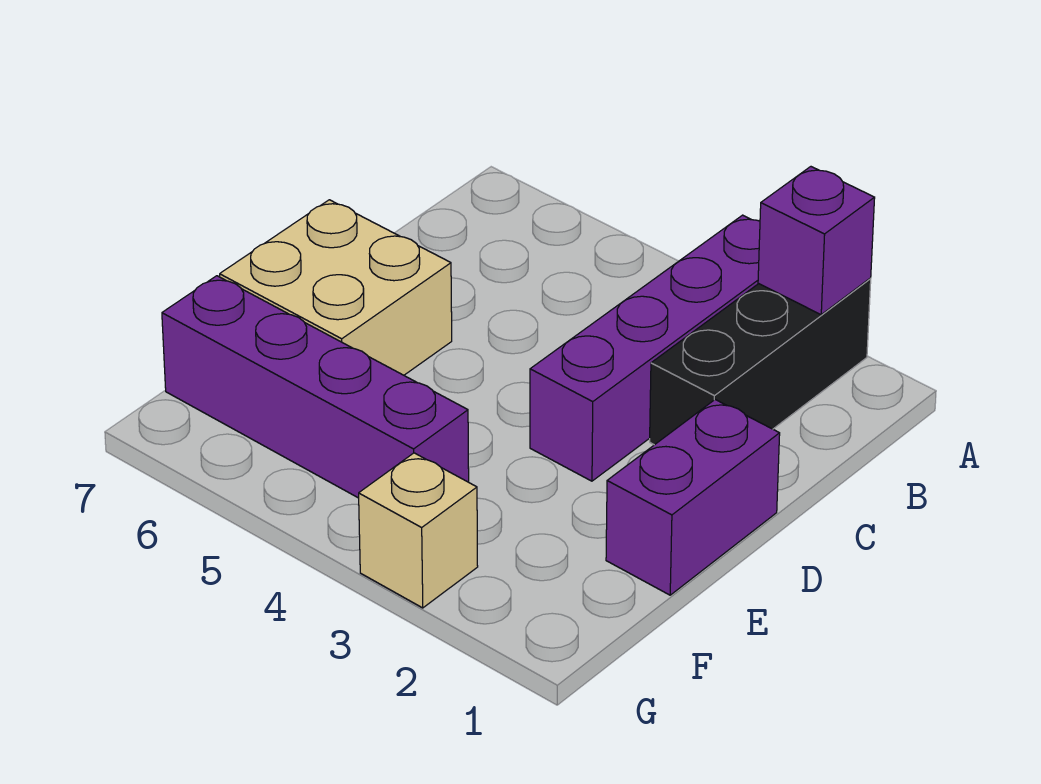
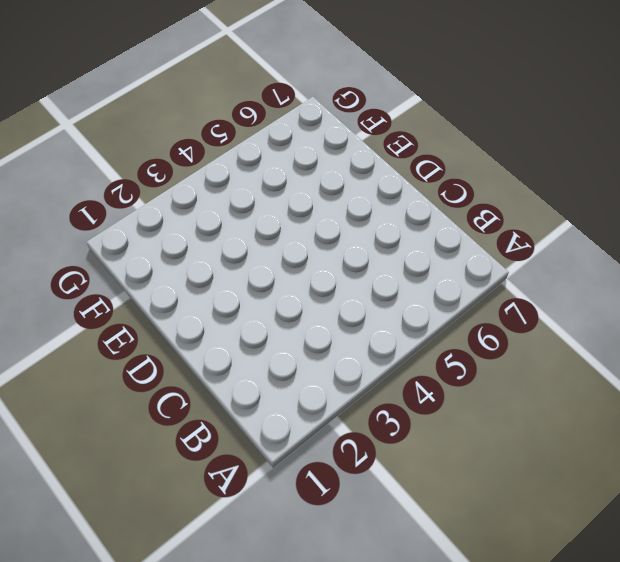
none -> black 1x3 brick [650,279,871,445]
none -> purple 1x4 brick [530,215,760,481]

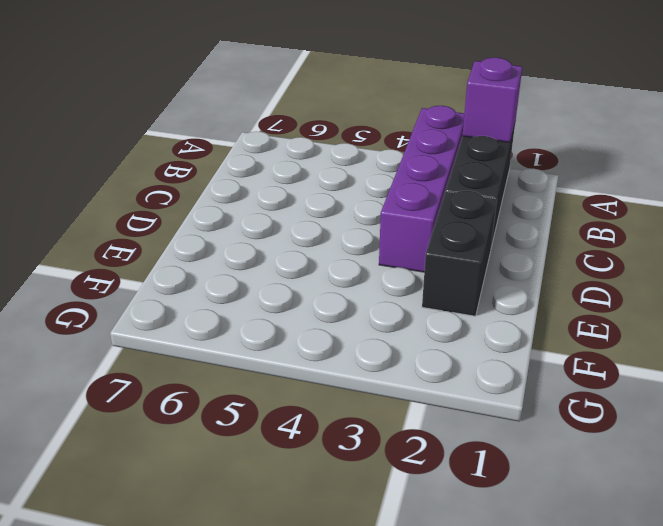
black 1x2 brick [422,191,497,316] -> none
none -> purple 1x2 brick [606,400,780,595]
none -> tan 2x2 brick [220,200,452,375]

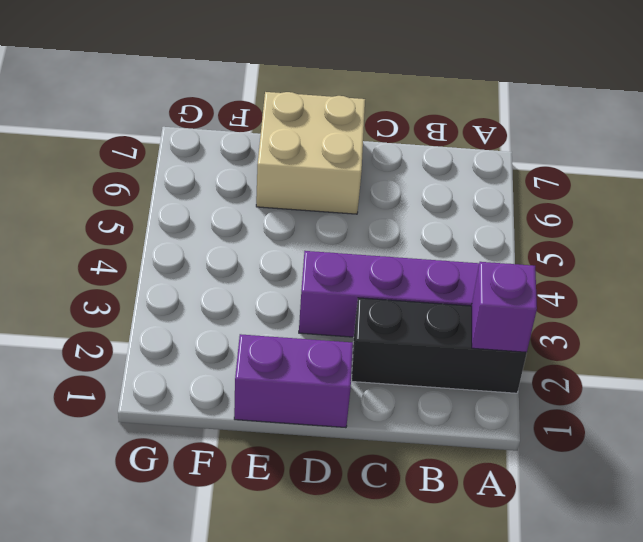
none -> purple 1x4 brick [162,276,469,498]
none -> tan 1x1 brick [359,453,478,608]

